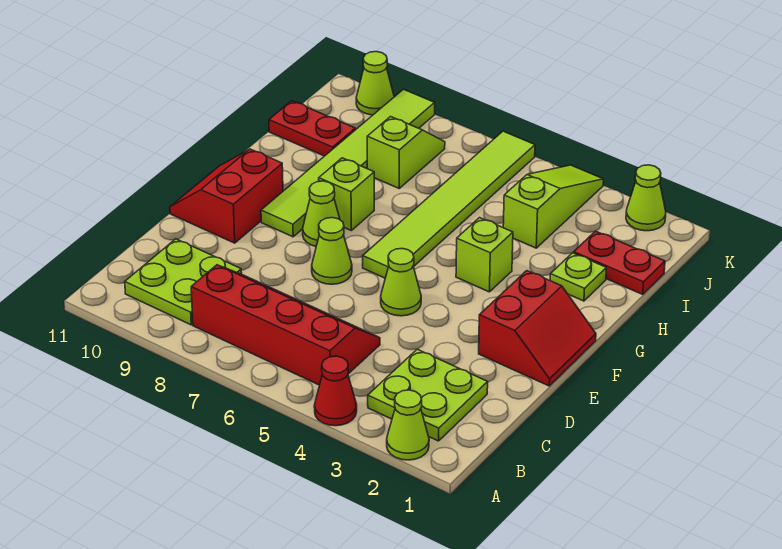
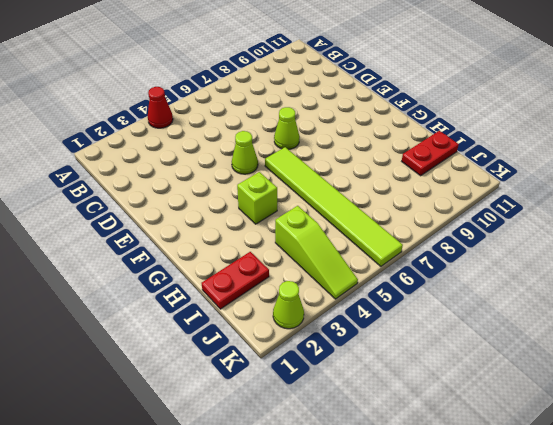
none -> lime 1x1 cone [387,390,429,460]
none -> lime 2x2 plate [368,349,488,441]
none -> red 2x4 slope [191,265,380,385]

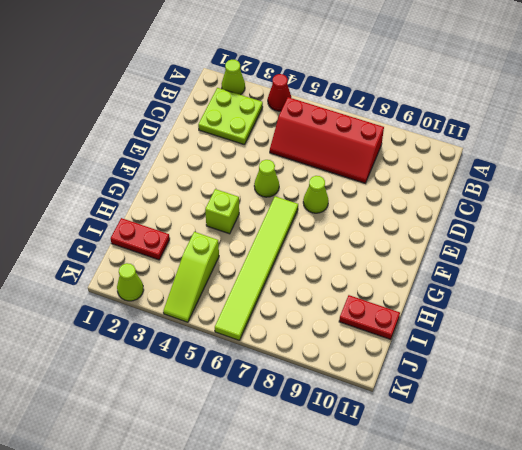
none -> lime 2x2 plate [125,239,242,325]
none -> red 2x2 slope [479,271,596,386]
none -> red 2x2 slope [170,149,283,243]

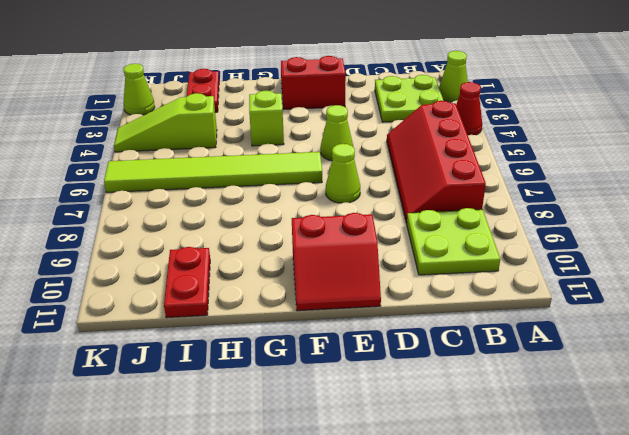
none -> lime 1x1 cone [303,181,340,246]
none -> lime 1x6 tile [261,89,435,237]
none -> lime 1x1 brick [319,158,374,230]

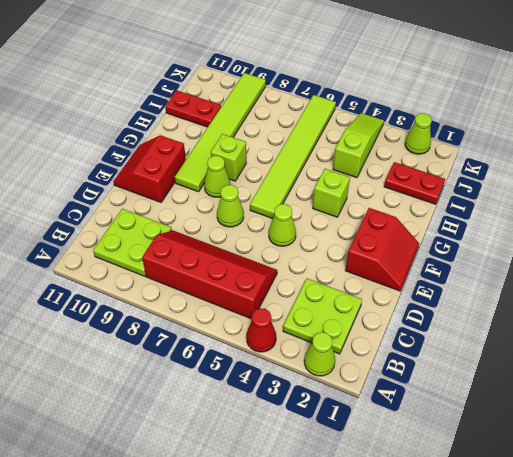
none -> lime 1x1 plate [550,253,606,301]
none -> lime 1x2 slope [367,117,445,188]
none -> lime 1x1 cone [356,52,394,115]

